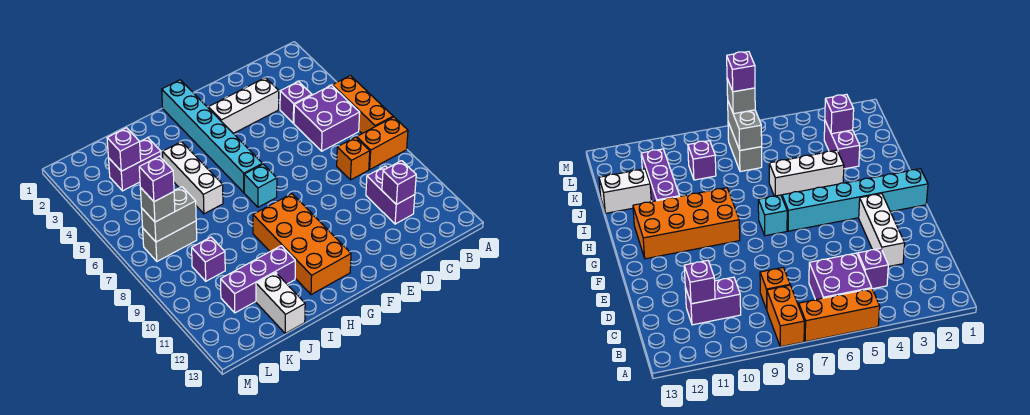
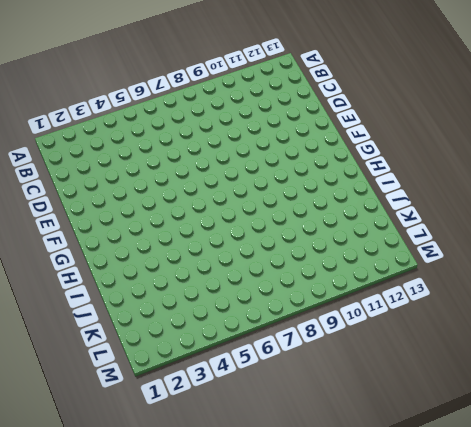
none -> orange 1x3 brick [332,76,393,133]
none -> orange 1x2 brick [357,117,408,169]
none -> purple 2x2 brick [294,85,360,151]

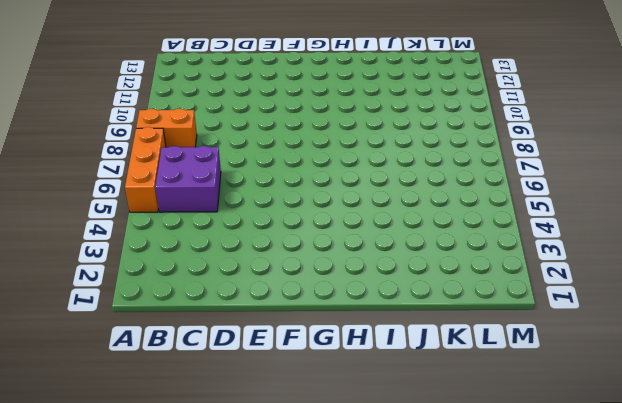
none -> purple 1x1 brick [280,82,312,123]
none -> orange 1x1 brick [337,137,370,180]
none -> purple 1x2 brick [366,166,415,224]

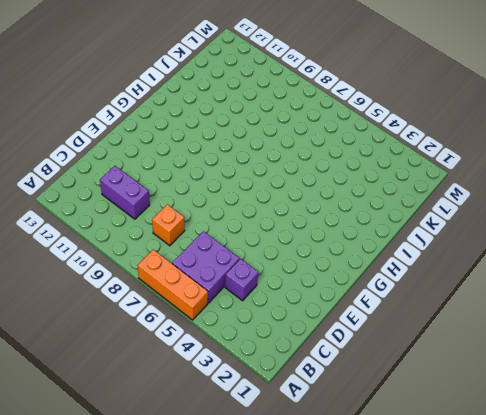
none -> orange 1x2 brick [357,117,408,169]
none -> white 1x3 brick [208,78,279,134]
none -> cyan 1x6 brick [162,80,262,192]

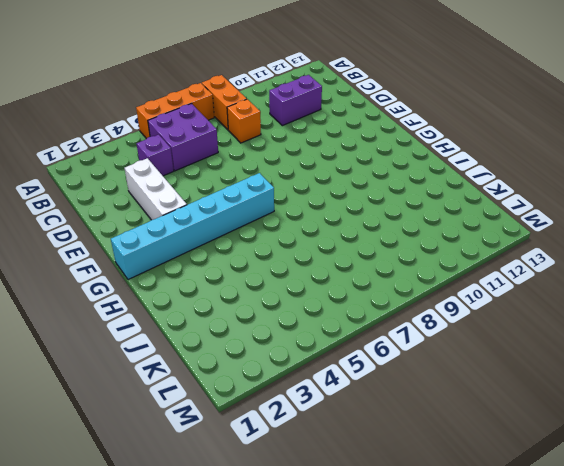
none -> cyan 1x1 brick [244,164,277,207]
none -> orange 2x4 brick [253,194,351,295]
none -> white 1x3 brick [163,142,223,214]

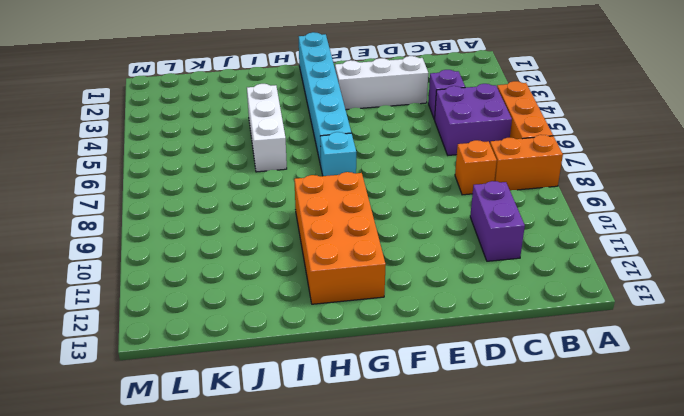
none -> purple 1x3 brick [221,246,295,313]
none -> purple 1x2 brick [109,138,161,191]
none -> white 1x2 brick [256,272,305,333]

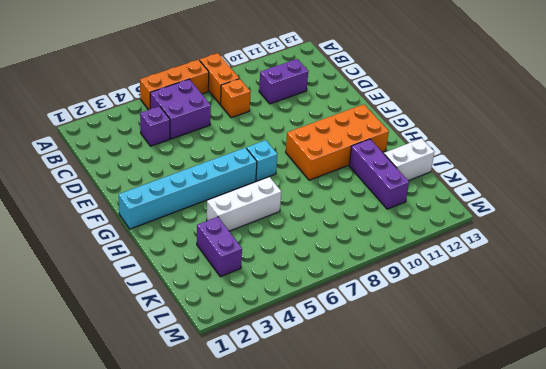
none -> white 1x3 brick [208,78,279,134]
none -> grey 1x2 brick [143,221,197,261]
none -> purple 1x1 brick [192,237,225,281]

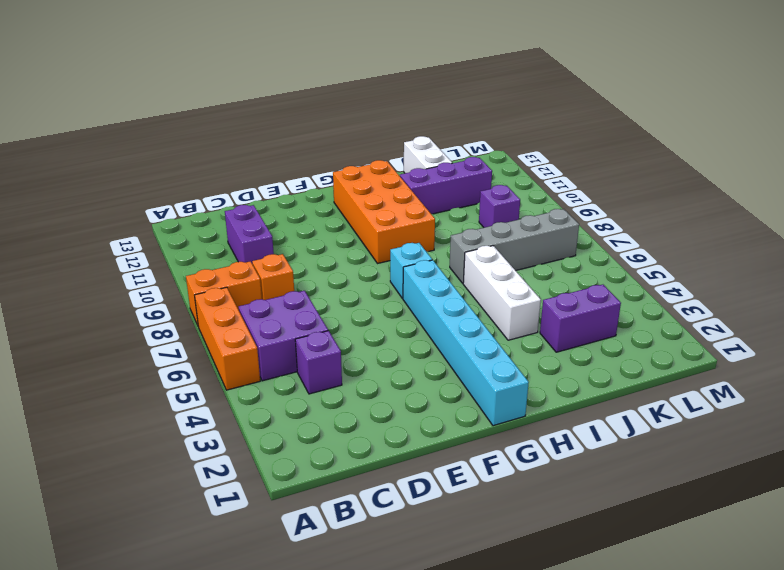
grey 1x4 brick [450,209,579,283] -> grey 1x2 brick [143,221,197,261]
none -> white 1x3 brick [208,78,279,134]
none -> purple 1x1 brick [382,161,416,205]
none -> purple 1x1 brick [107,128,141,171]

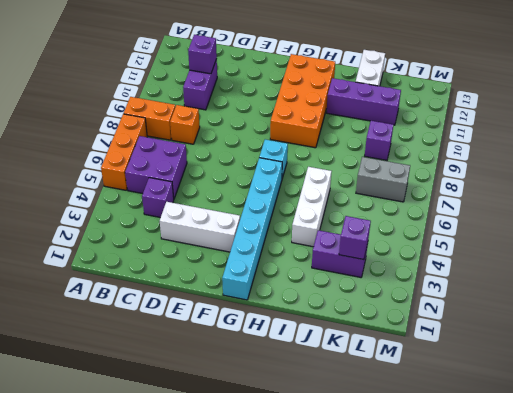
none -> grey 1x2 brick [142,187,196,242]
none -> grey 1x1 brick [140,188,175,222]
none -> purple 1x1 brick [139,156,174,202]

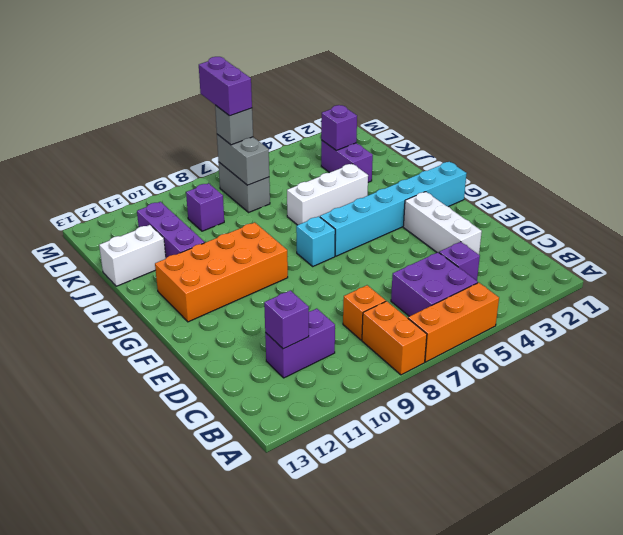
purple 1x2 brick [199,57,252,116] -> purple 1x1 brick [139,156,174,202]

